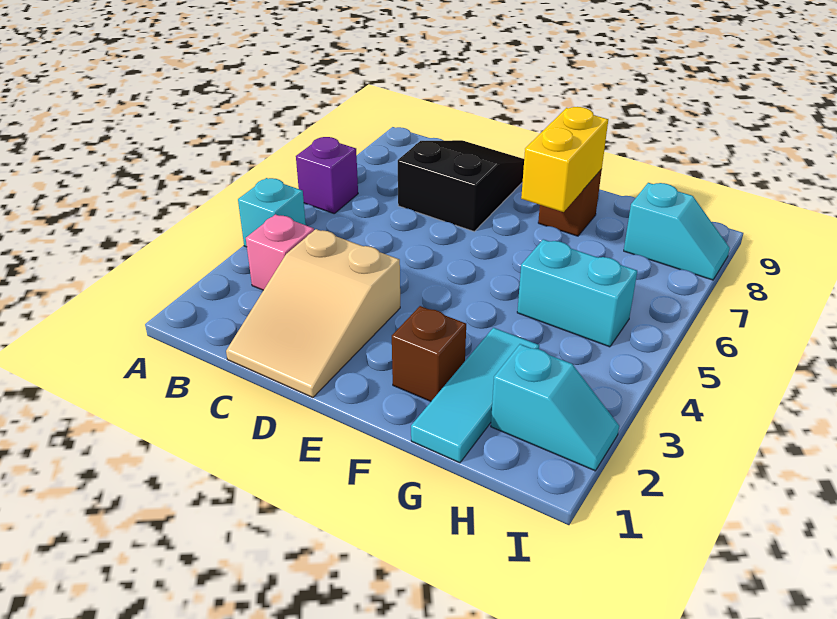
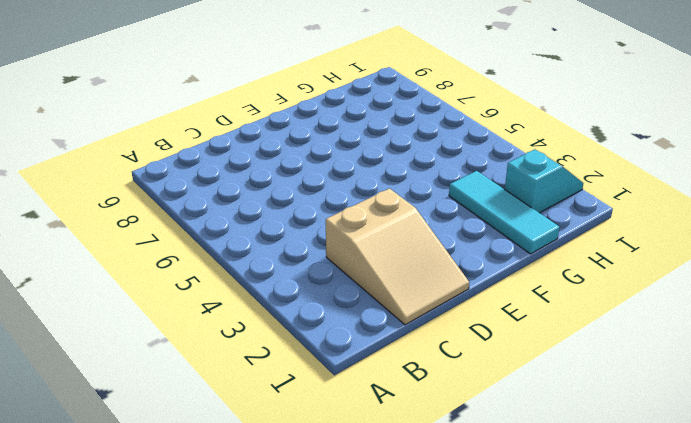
none -> cyan 1x1 brick [238,178,306,247]
none -> purple 1x1 brick [296,137,358,213]
none -> pink 1x1 brick [246,214,314,290]

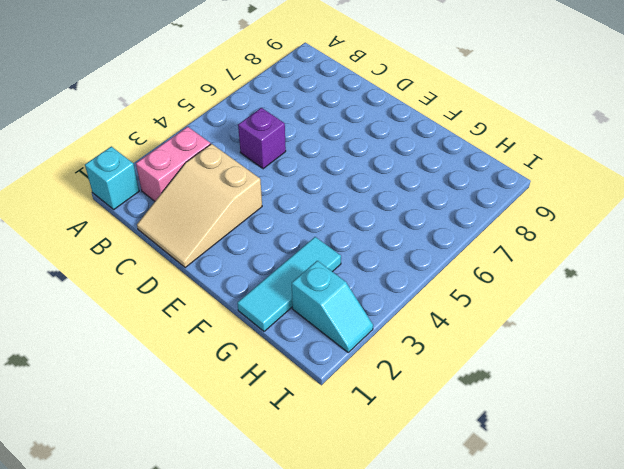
cyan 1x1 brick [85,146,139,209] -> cyan 1x1 brick moved to [238,178,306,247]
pink 1x2 brick [136,127,210,201] -> pink 1x1 brick [246,214,314,290]
purple 1x1 brick [238,108,286,169] -> purple 1x1 brick moved to [296,137,358,213]
none -> black 2x3 slope [398,140,524,231]
none -> brown 1x1 brick [392,306,466,401]
none -> brown 1x1 brick [538,169,602,236]

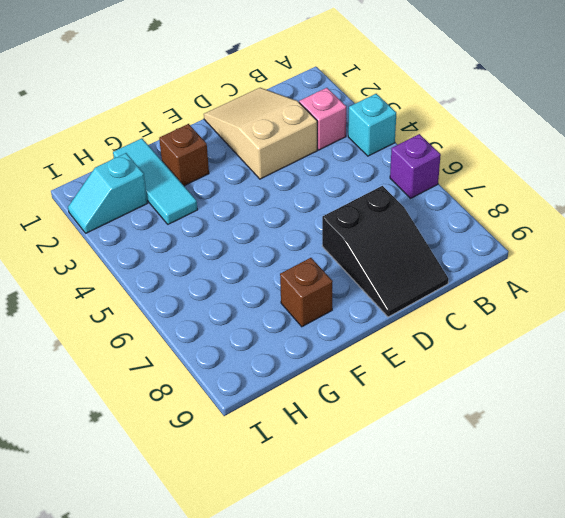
none -> cyan 1x2 brick [517,239,637,347]
none -> cyan 1x2 slope [624,183,730,280]
none -> yellow 1x2 brick [521,107,608,212]

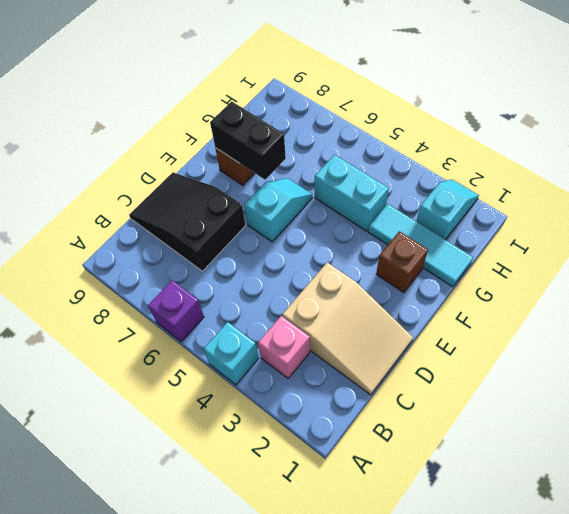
cyan 1x2 slope [245,178,312,242] -> cyan 1x2 slope moved to [624,183,730,280]
black 1x2 brick [210,101,286,180] -> yellow 1x2 brick [521,107,608,212]
cyan 1x2 brick [315,155,389,231] -> cyan 1x2 brick turned to [517,239,637,347]

